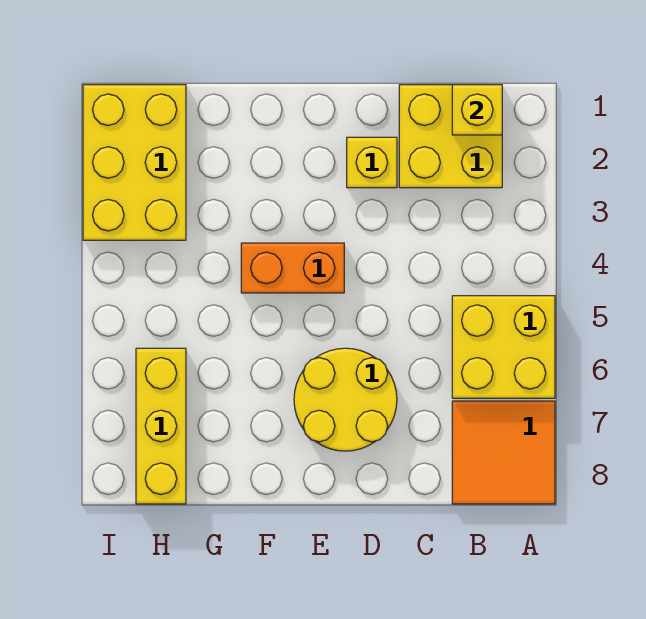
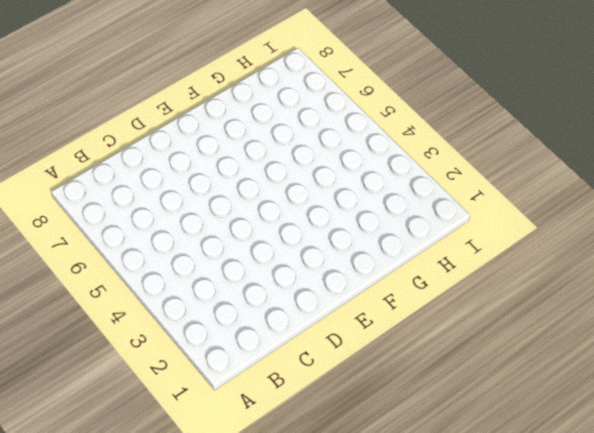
none -> yellow 2x2 brick [452,296,555,398]
none -> orange 2x2 tile [452,401,555,504]

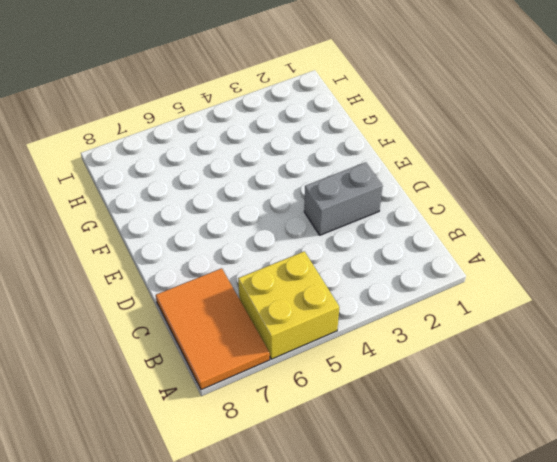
orange 2x3 tile [156,268,270,390] -> orange 2x2 tile [452,401,555,504]
grey 1x2 brick [304,162,383,235] -> yellow 1x1 brick [347,137,397,188]
none -> yellow 2x2 brick [399,85,502,188]
none -> yellow 2x2 round brick [294,348,397,451]

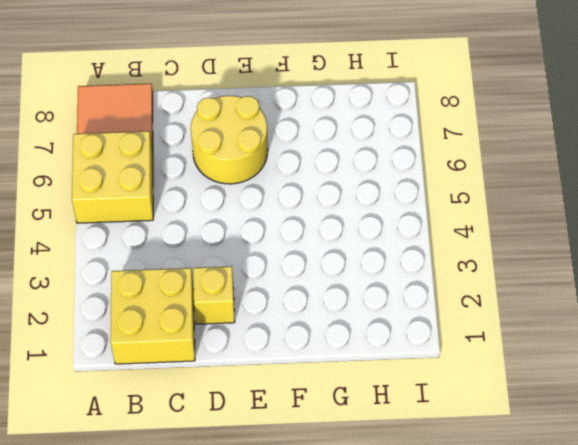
none -> orange 1x2 brick [241,243,344,293]
none -> yellow 2x3 brick [83,85,186,240]

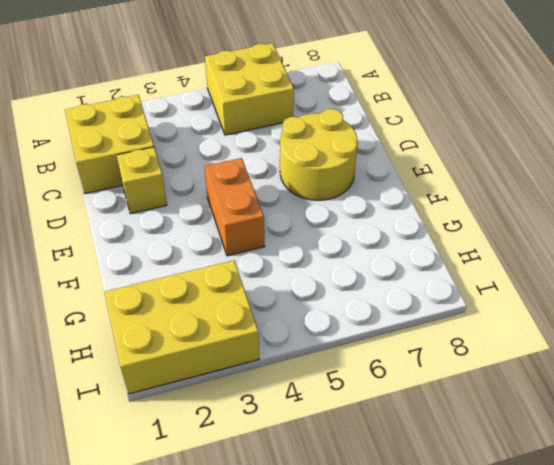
none -> orange 2x2 tile [452,401,555,504]
none -> yellow 1x3 brick [136,348,186,504]

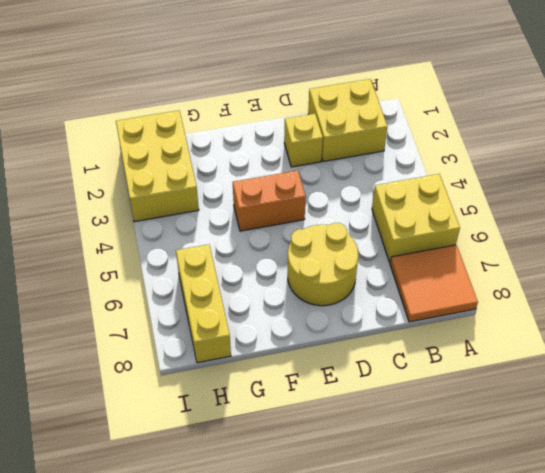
none -> yellow 1x1 brick [452,85,502,135]

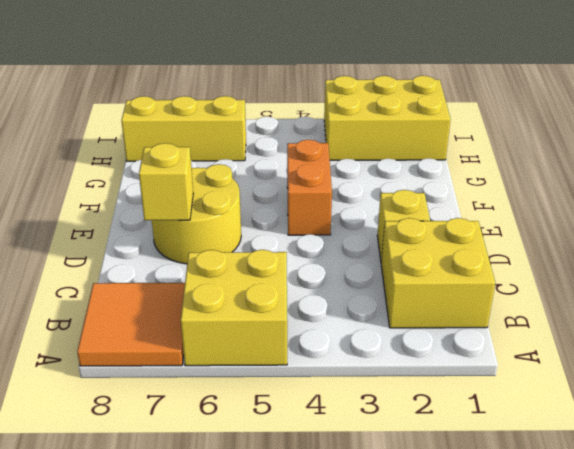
yellow 1x1 brick [139,143,193,220] -> yellow 1x1 brick moved to [452,85,502,135]

